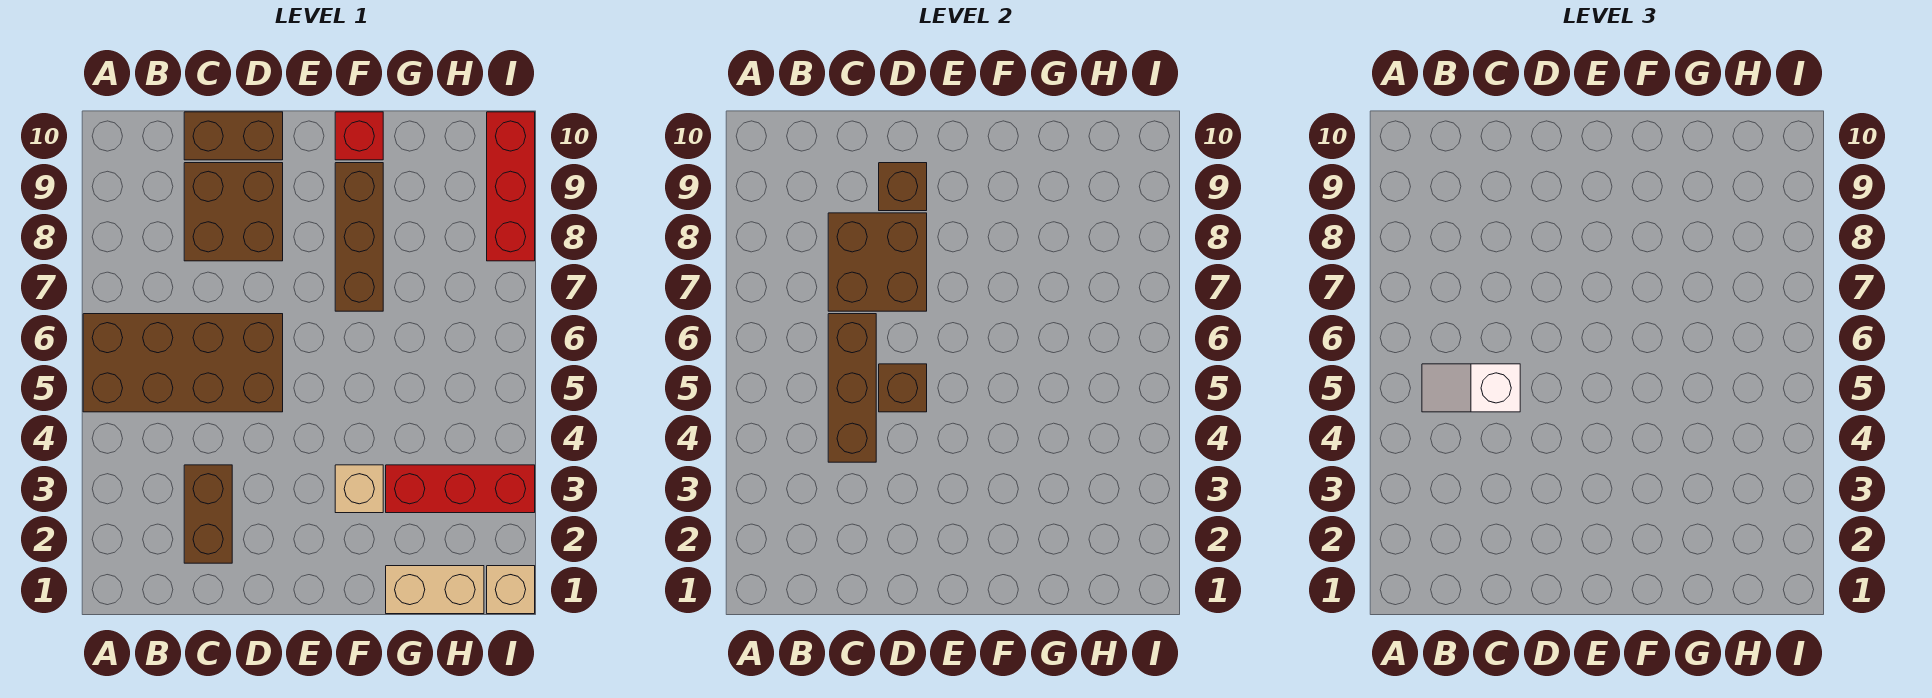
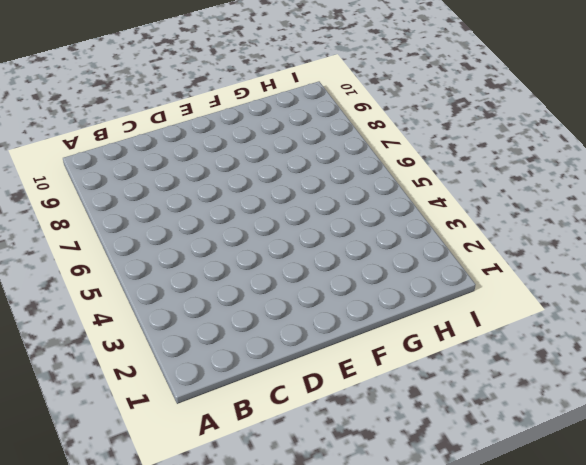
none -> brown 2x4 brick [83,314,283,412]
none -> brown 1x2 brick [184,465,232,563]
none -> brown 2x2 brick [184,163,283,261]

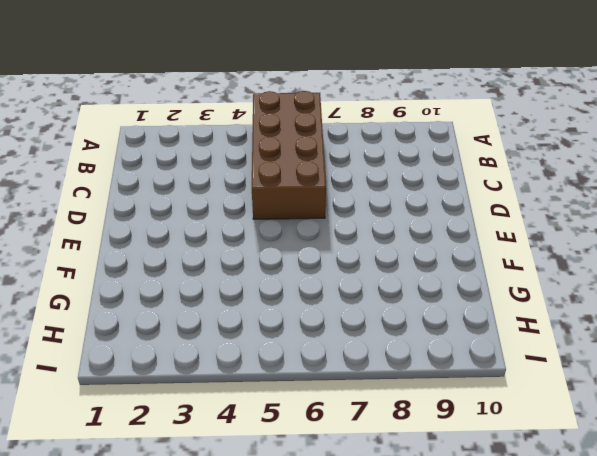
none -> brown 1x2 brick [184,465,232,563]
none -> brown 2x2 brick [184,163,283,261]
none -> brown 1x2 brick [184,112,283,160]

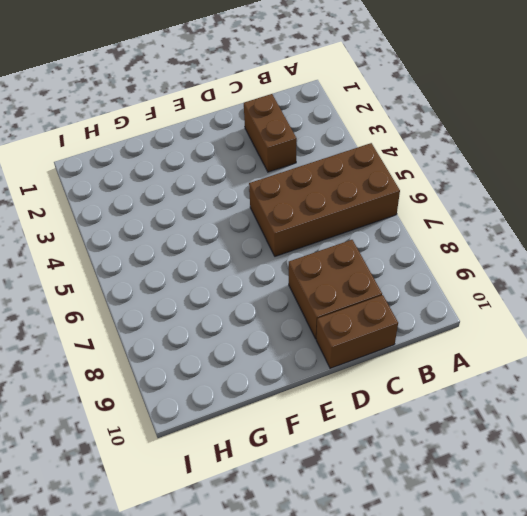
none -> tan 1x1 brick [335,465,383,513]
none -> brown 1x3 brick [335,163,383,311]
none -> red 1x1 brick [335,112,383,160]

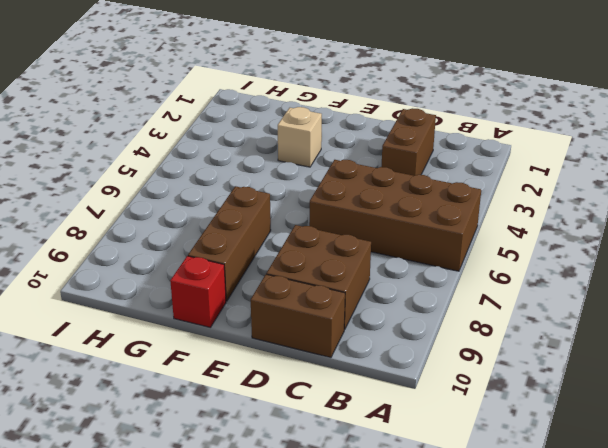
none -> tan 1x2 brick [386,566,484,614]
none -> red 1x3 brick [386,465,535,513]
none -> tan 1x1 brick [487,566,535,614]

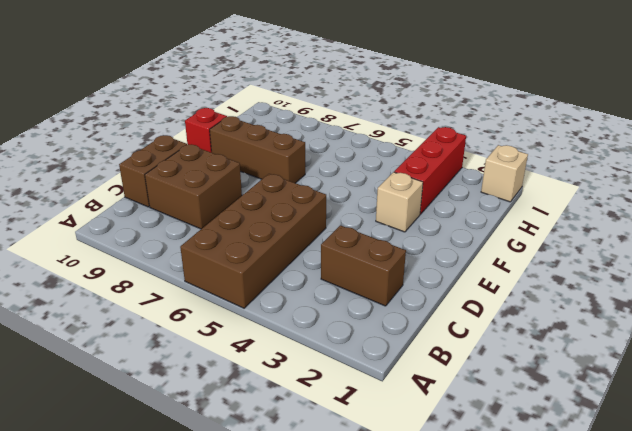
none -> tan 1x2 brick [386,566,484,614]
none -> red 1x3 brick [487,112,535,261]
none -> brown 1x3 brick [828,314,876,462]

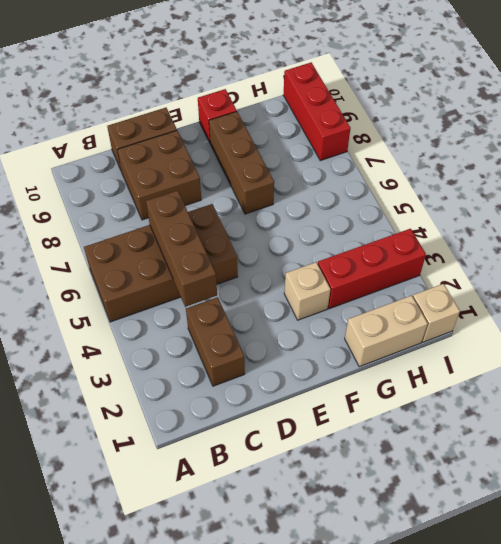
none -> brown 2x2 brick [828,213,927,311]
none -> brown 1x1 brick [879,364,927,412]
none -> brown 1x1 brick [879,163,927,211]

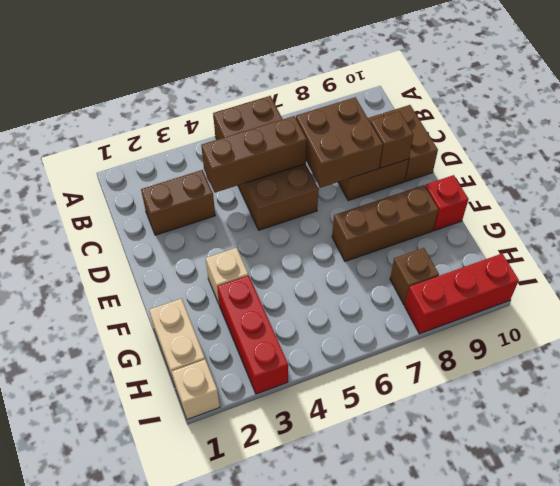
brown 1x1 brick [390,248,439,305] -> brown 1x1 brick moved to [879,364,927,412]
none -> white 1x2 slope [1422,364,1520,412]

